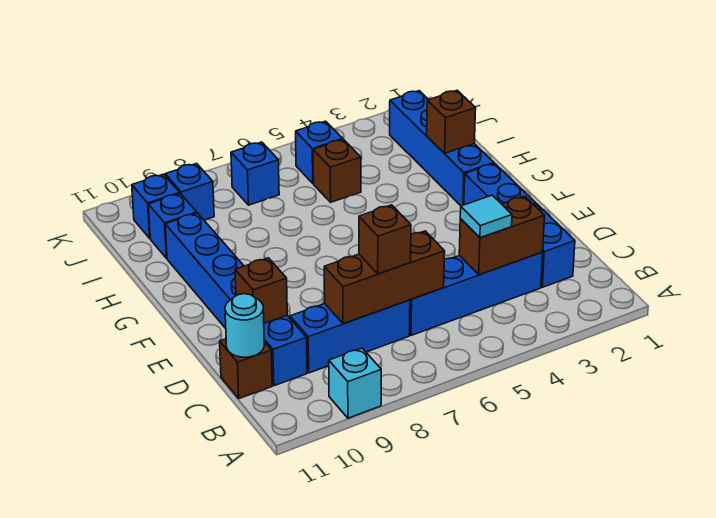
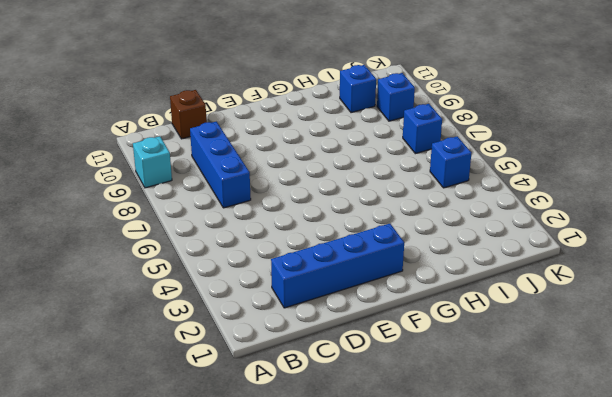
none -> blue 1x4 brick [409,252,543,335]
none -> blue 1x6 brick [165,213,307,386]
none -> blue 1x4 brick [390,91,494,206]

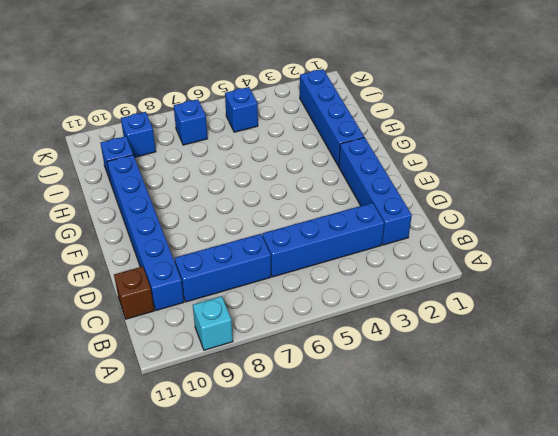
none -> brown 1x1 brick [313,140,361,202]
none -> blue 1x1 brick [132,174,180,238]
none -> brown 1x2 brick [459,196,545,275]

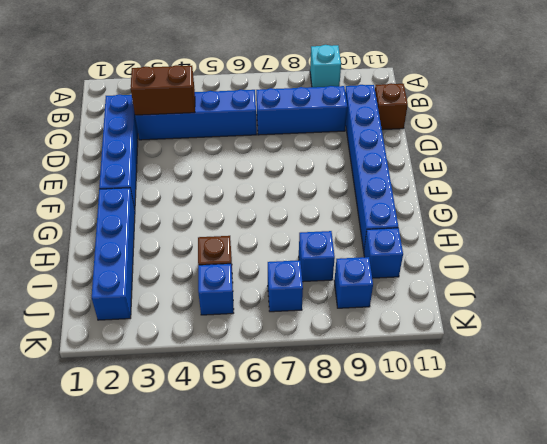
blue 1x1 brick [299,231,335,282] -> blue 1x1 brick moved to [132,174,180,238]
none -> brown 1x3 brick [324,231,445,324]
none -> cyan 1x1 round brick [225,294,264,357]
none -> brown 1x1 brick [235,258,287,323]

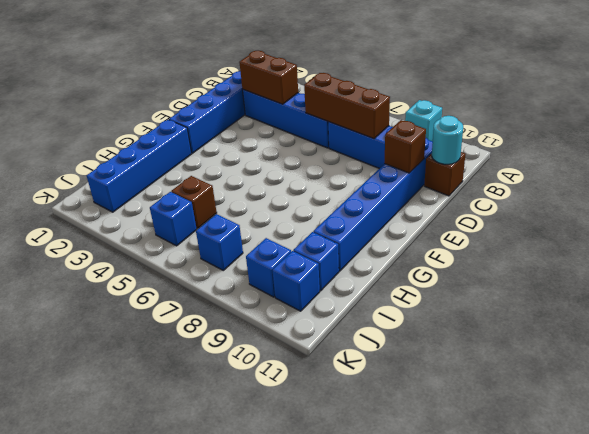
none -> brown 1x1 brick [427,91,476,153]
none -> cyan 1x1 tile [460,195,512,238]
none -> brown 1x1 brick [359,205,411,274]

